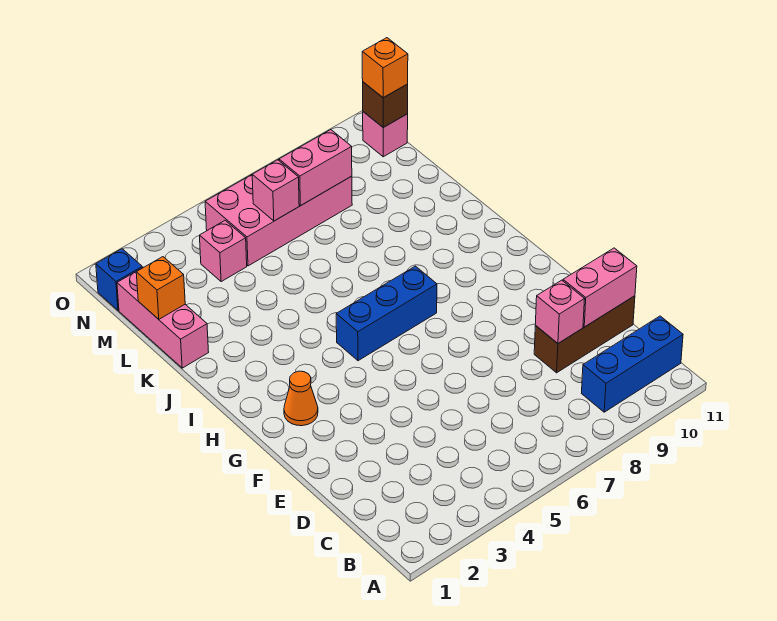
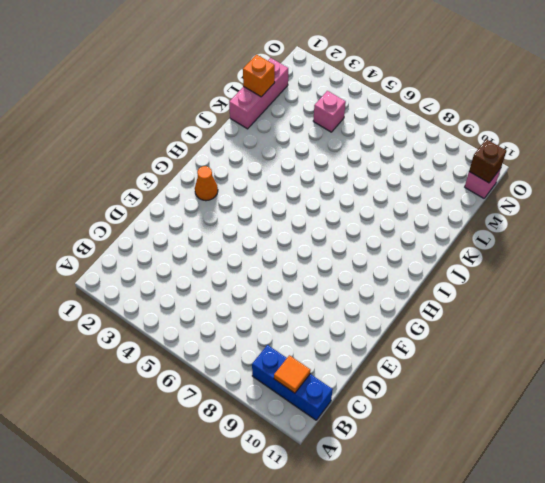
orange 1x1 tile [274,355,311,393] -> none
none -> brown 1x3 brick [534,296,635,373]
none -> blue 1x3 brick [336,266,437,361]
none -> pink 2x4 brick [205,159,352,266]

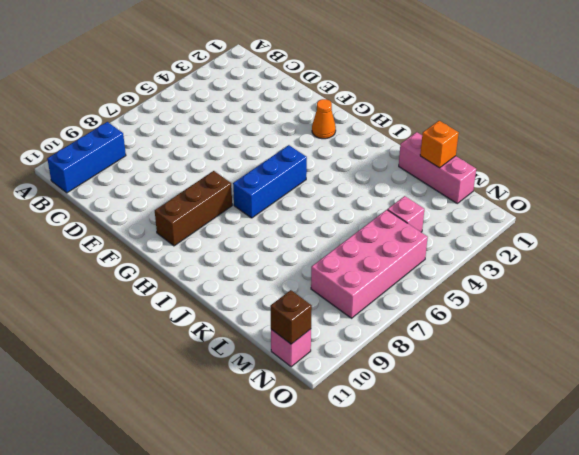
brown 1x3 brick [155,171,232,246] -> brown 1x3 brick moved to [534,296,635,373]
none -> blue 1x1 brick [96,249,142,310]
none -> pink 1x1 brick [535,280,585,343]
none -> pink 1x2 brick [563,248,637,327]

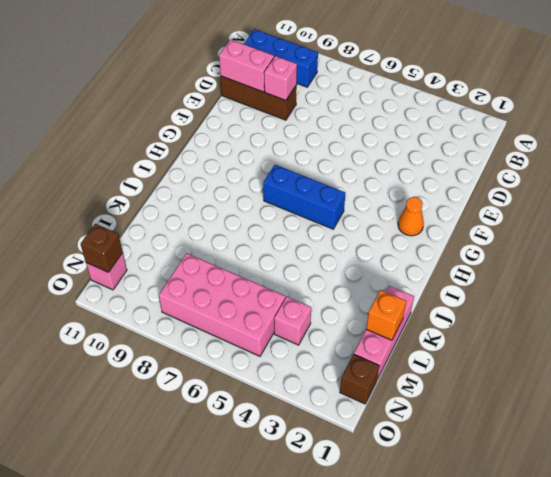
brown 1x1 brick [340,354,379,404] -> blue 1x1 brick [96,249,142,310]
none -> pink 1x1 brick [252,160,299,221]
none -> pink 1x2 brick [279,130,352,206]
none -> orange 1x1 brick [362,38,408,98]

